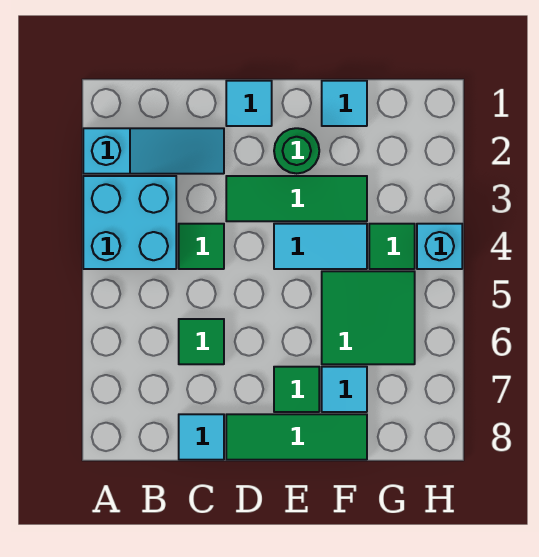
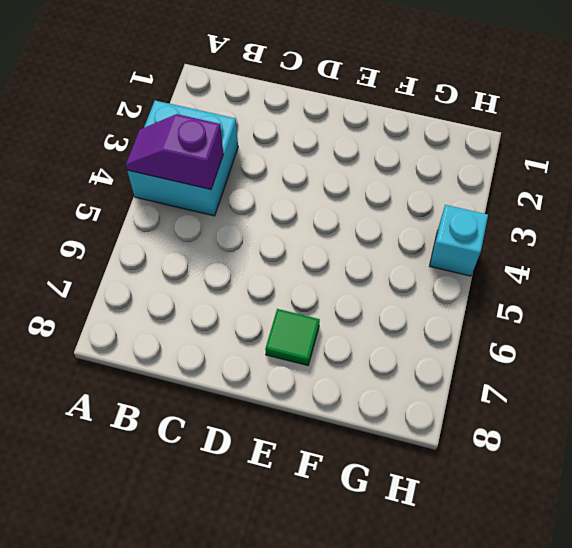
purple 1x2 slope [126,114,223,189] -> none
none -> cyan 1x3 slope [83,128,224,174]
none -> green 1x1 tile [179,224,224,269]
none -> green 1x1 tile [179,319,224,364]

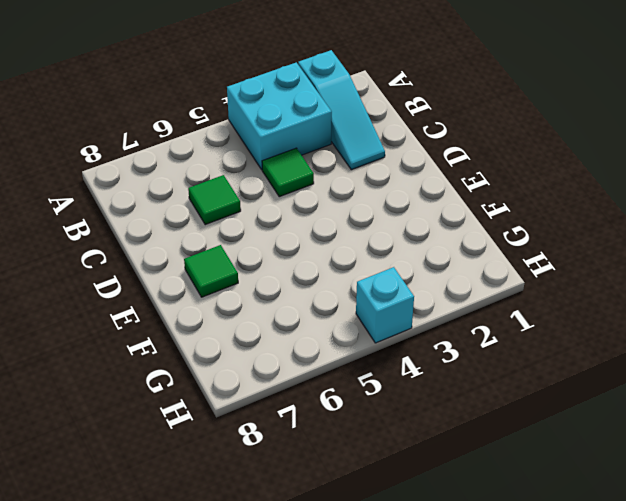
none -> cyan 1x1 tile [179,414,224,460]
none -> cyan 1x1 tile [226,81,272,126]
none -> green 1x3 tile [226,176,367,221]

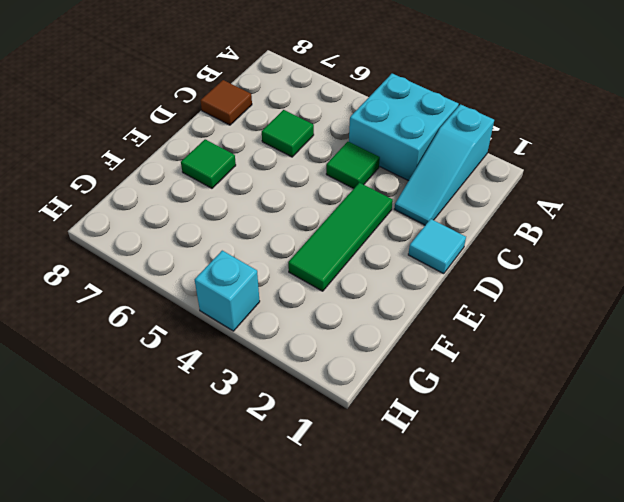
brown 1x1 tile [200,80,252,125] -> cyan 1x1 tile [179,414,224,460]
none -> green 1x3 tile [226,414,367,460]
none -> green 1x1 round brick [274,128,319,174]
none -> cyan 1x2 tile [274,224,367,269]

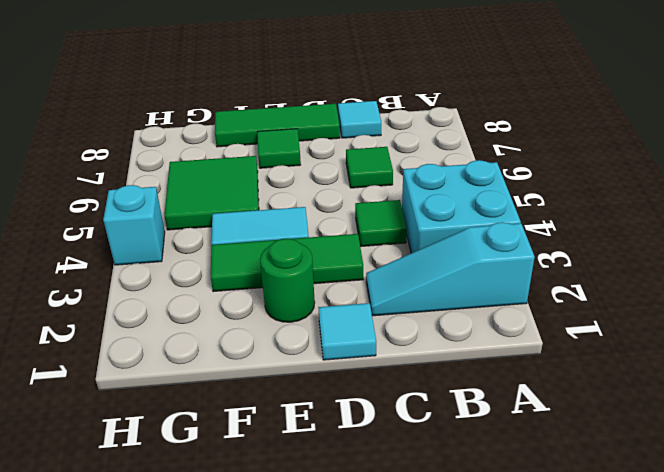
none -> cyan 1x1 tile [322,81,367,126]
none -> cyan 1x1 tile [322,367,367,412]
none -> green 1x1 tile [369,224,415,269]

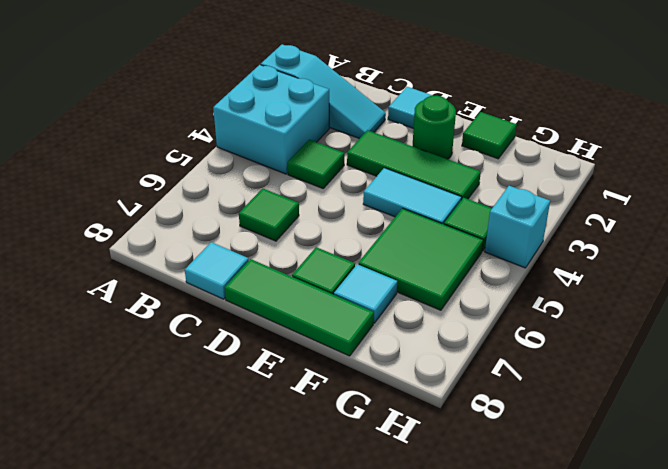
green 1x1 tile [462,112,517,159] -> cyan 1x1 tile [322,81,367,126]

